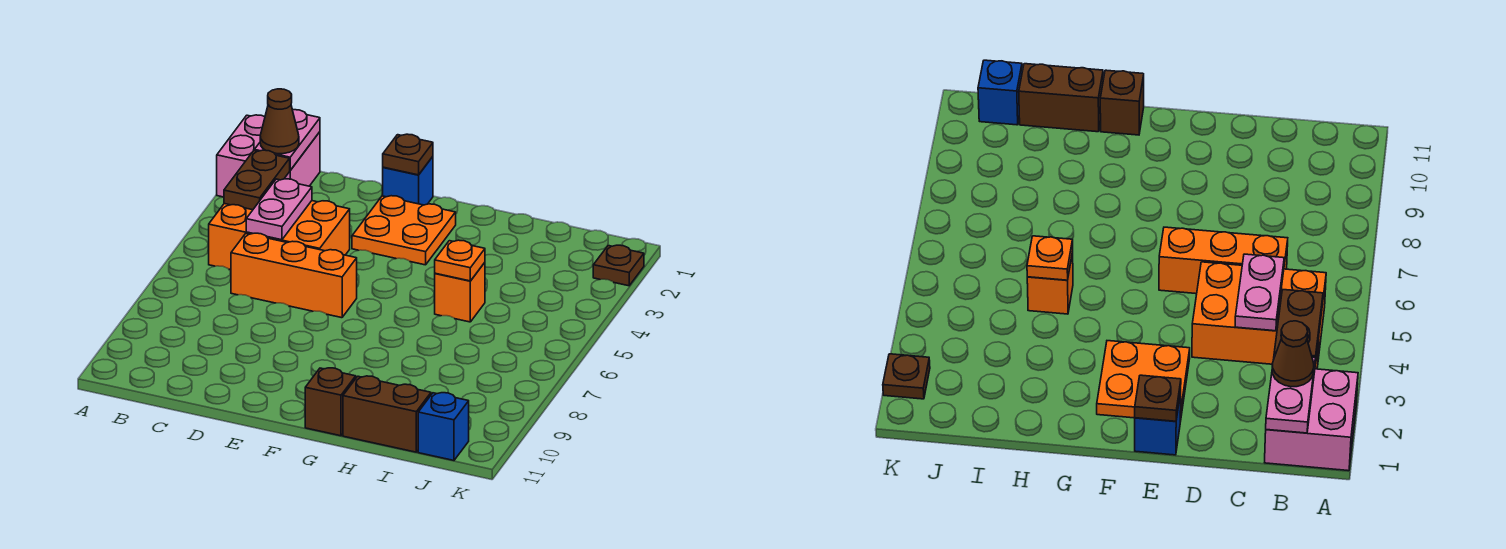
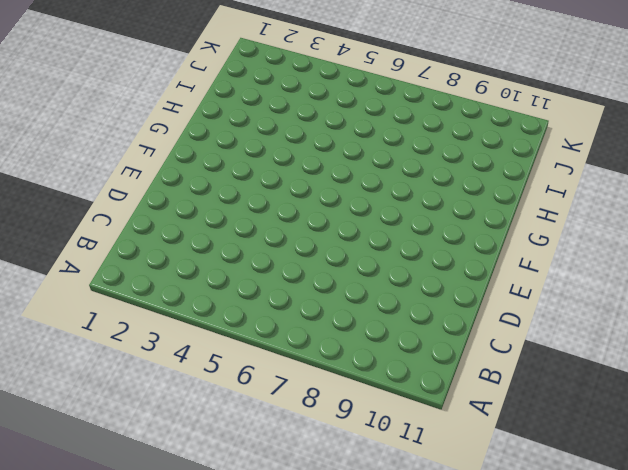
none -> pink 2x2 brick [217,115,320,197]
none -> orange 2x3 brick [209,201,350,270]
none -> orange 1x3 brick [231,233,357,318]

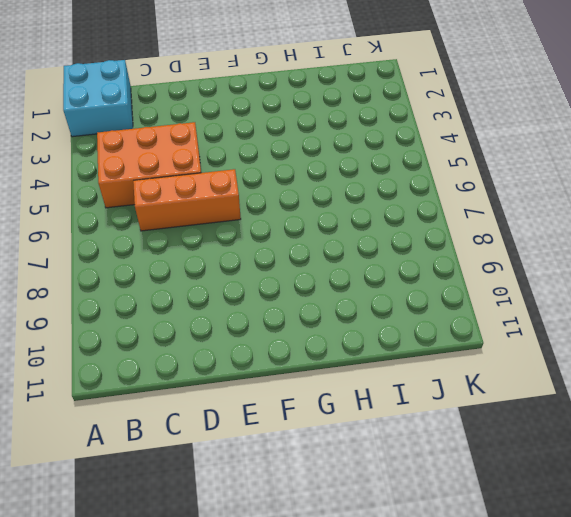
cyan 2x2 brick [63,60,133,137] -> pink 2x2 brick [217,115,320,197]
none -> blue 1x1 brick [383,157,433,205]
none -> orange 2x2 plate [352,196,456,265]
none -> brown 1x1 brick [305,368,356,436]

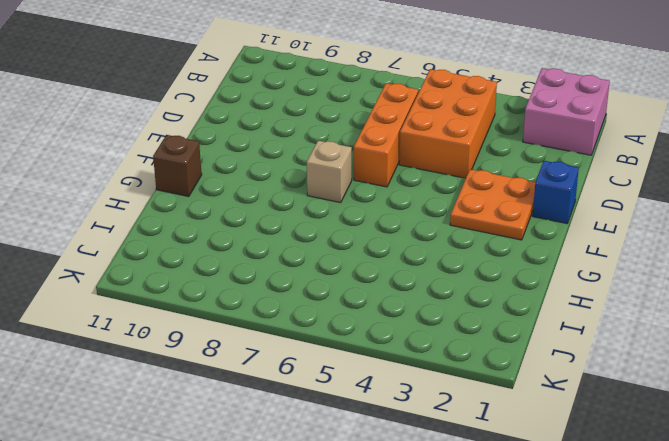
tan 1x1 brick [307,141,352,203] -> none
none -> orange 1x1 brick [435,263,485,322]
none -> brown 1x2 brick [343,376,431,452]
none -> blue 1x1 brick [418,393,469,460]

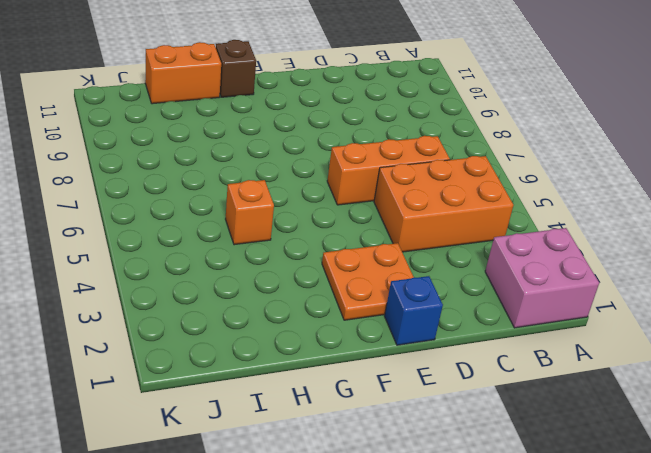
orange 1x2 brick [145,42,221,104] -> brown 1x2 brick [343,376,431,452]
none -> blue 1x1 brick [418,393,469,460]
none -> brown 1x1 plate [593,245,644,286]
none -> pink 1x2 plate [254,110,320,170]

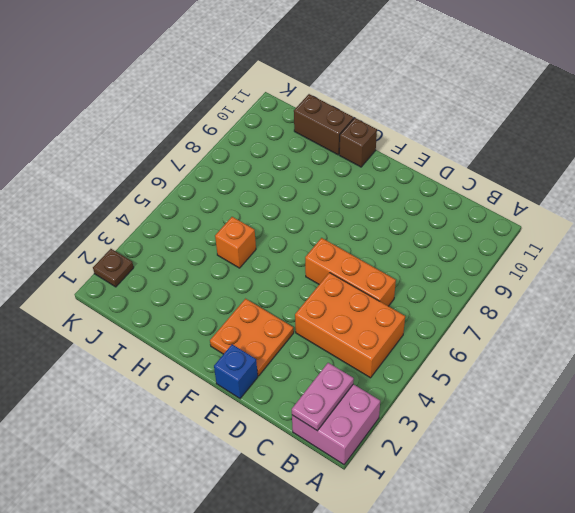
none -> blue 1x1 brick [418,393,469,460]
none -> brown 1x2 plate [224,150,290,210]
none -> pink 1x2 plate [246,179,312,240]

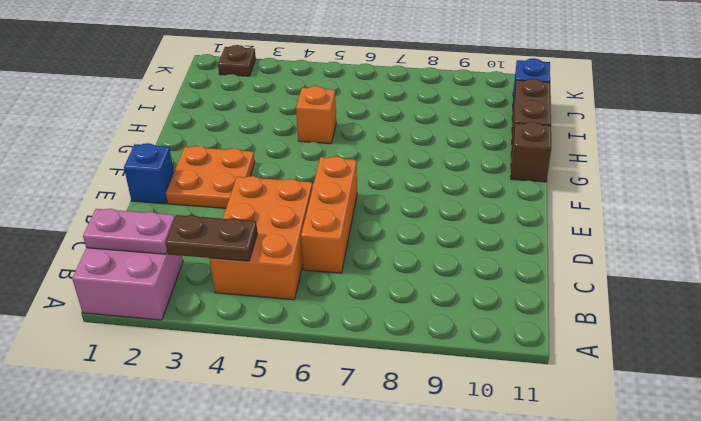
none -> pink 1x2 plate [246,179,312,240]
none -> brown 1x1 plate [383,134,433,175]
none -> orange 1x1 plate [435,240,485,281]

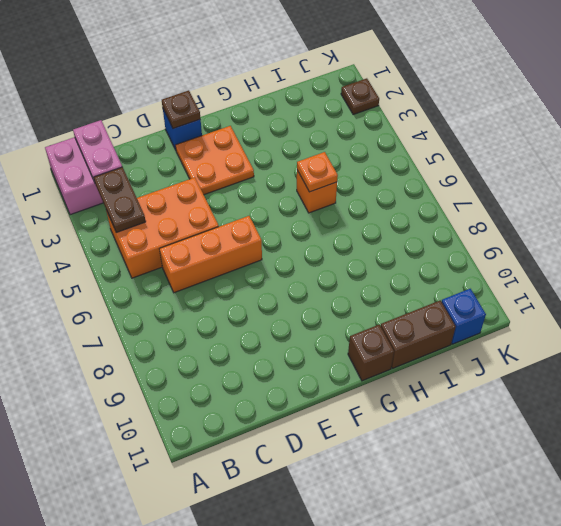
none -> pink 1x2 plate [246,179,312,240]
none -> brown 1x1 cone [260,89,299,154]

